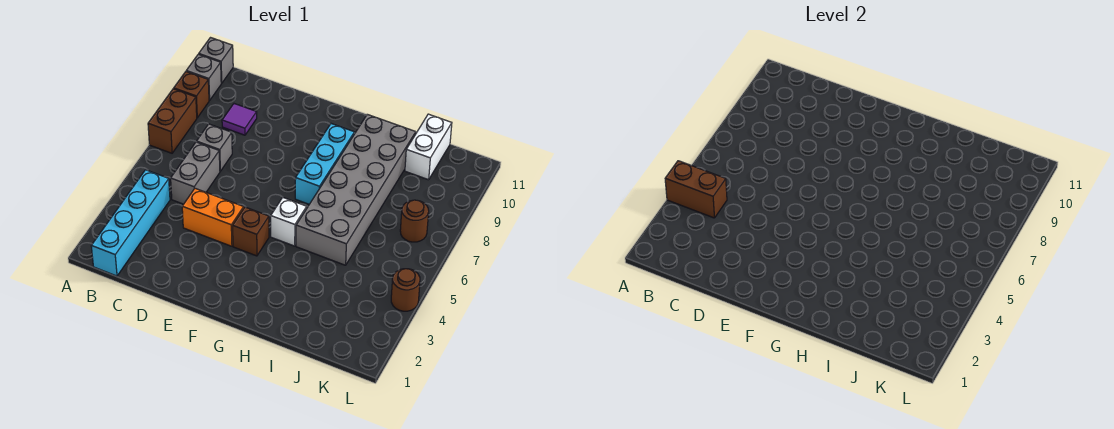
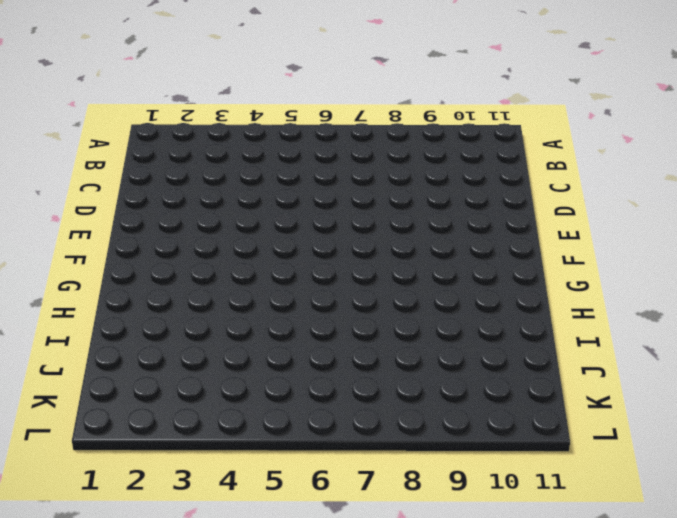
none -> brown 1x2 brick [148,89,197,153]
none -> brown 1x1 brick [174,72,209,118]
none -> grey 1x1 brick [186,54,221,100]

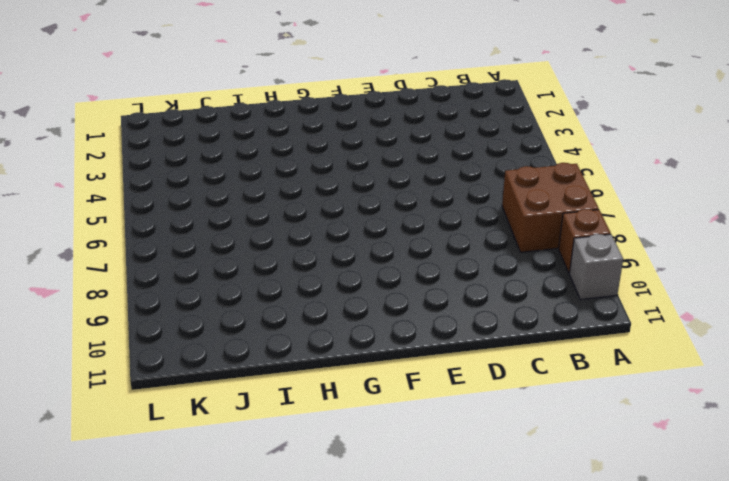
brown 2x2 brick [502,163,599,252] -> brown 1x2 brick [148,89,197,153]
none -> grey 1x1 brick [199,38,233,83]
none -> cyan 1x4 brick [91,170,170,276]
none -> grey 1x2 brick [171,142,220,204]

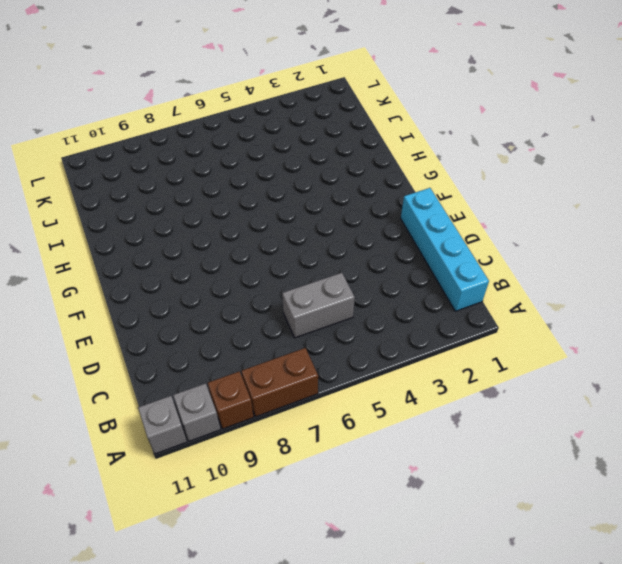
cyan 1x4 brick [401,188,489,311] -> cyan 1x4 brick turned to [91,170,170,276]
none -> grey 1x1 brick [197,124,232,171]
none -> purple 1x1 tile [222,104,257,135]
none -> orange 1x2 brick [182,188,244,246]

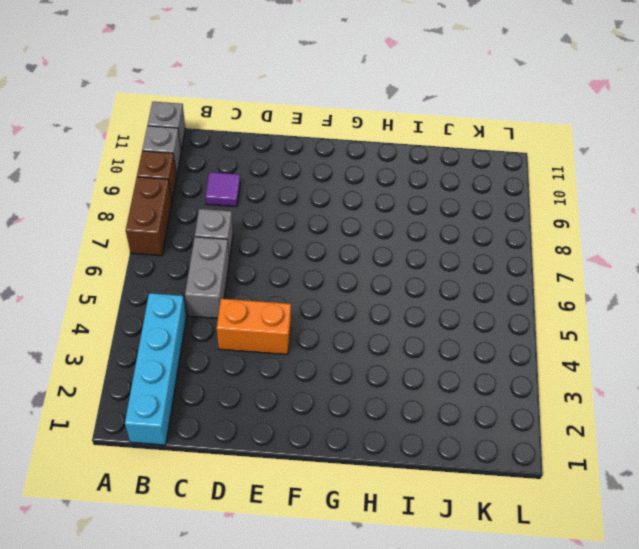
none -> brown 1x1 brick [233,207,269,256]
none -> white 1x1 brick [271,198,307,246]
none -> cyan 1x3 brick [295,124,354,204]

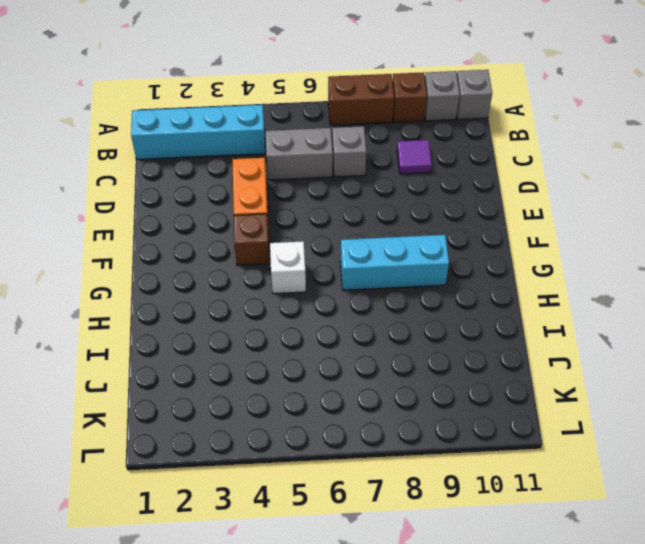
none -> grey 2x6 brick [296,114,416,265]
none -> white 1x2 brick [405,114,452,180]
none -> brown 1x1 round brick [400,200,429,242]

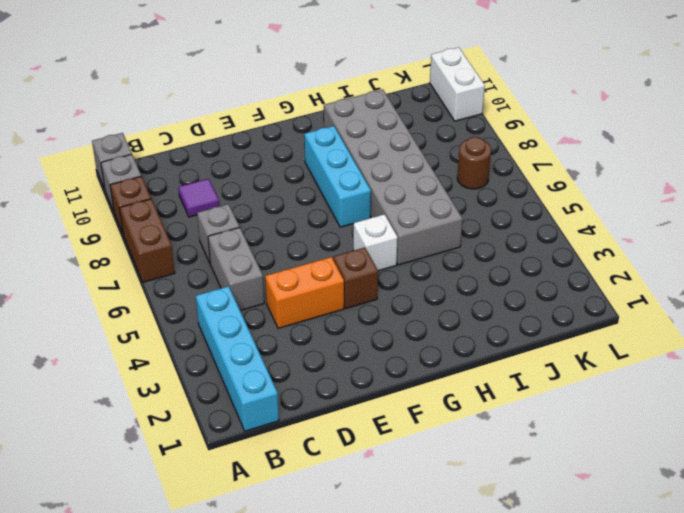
white 1x2 brick [430,47,485,121] -> white 1x2 brick moved to [405,114,452,180]
none -> brown 1x1 round brick [391,269,420,311]
none -> brown 1x2 brick [665,161,727,218]

